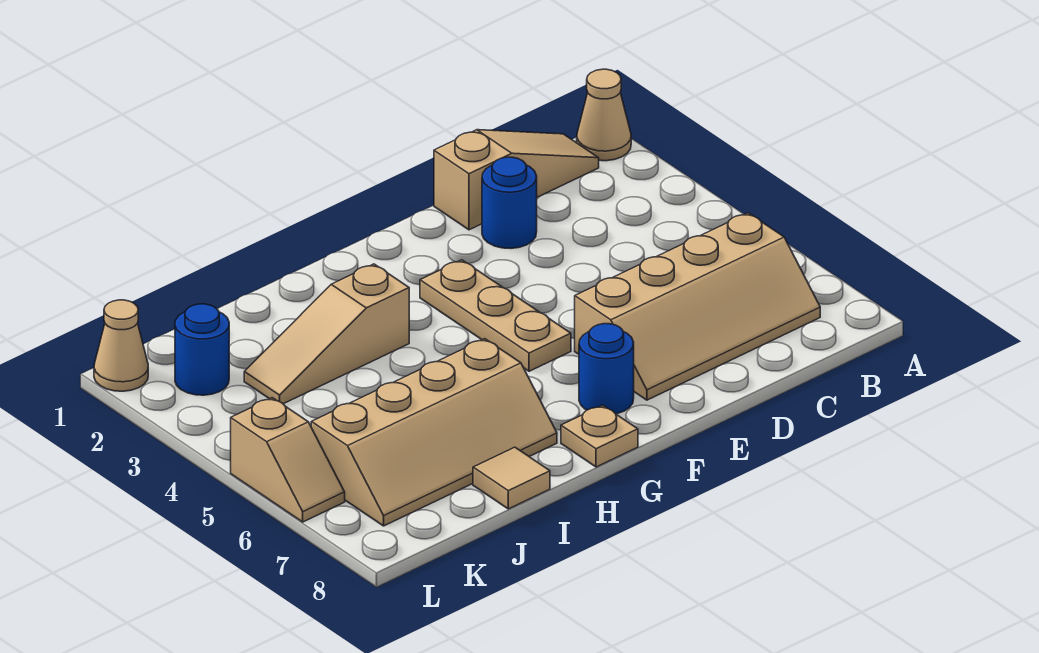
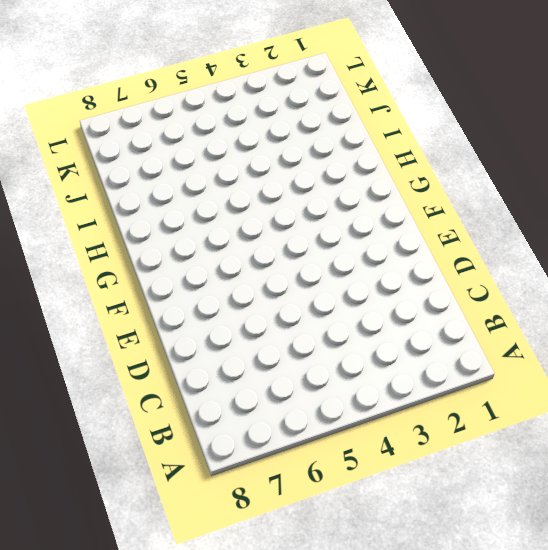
none -> tan 1x1 cone [577,69,631,161]
none -> tan 1x3 slope [434,130,599,230]
none -> tan 2x4 slope [575,213,820,400]

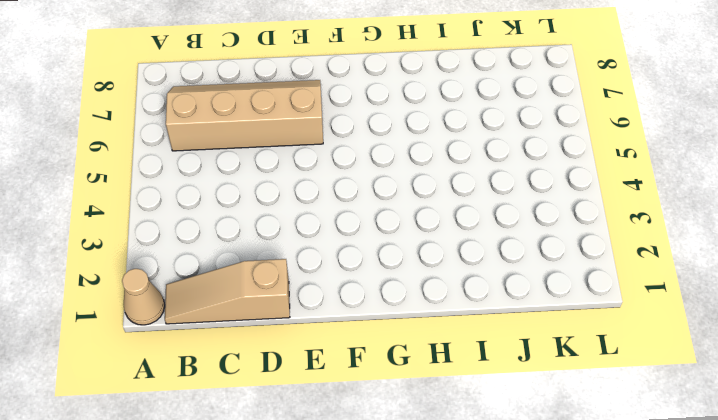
none -> blue 1x1 round brick [482,157,537,248]
none -> tan 1x3 plate [420,260,571,371]
none -> blue 1x1 round brick [579,324,634,414]

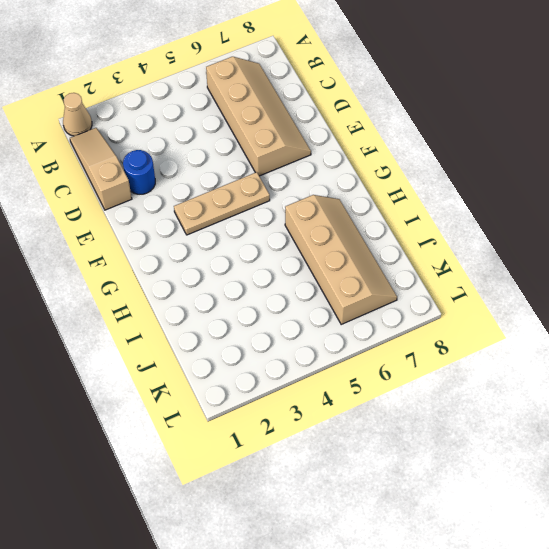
none -> blue 1x1 round brick [579,324,634,414]
none -> tan 1x1 plate [561,405,638,467]
none -> tan 1x3 slope [244,264,409,404]

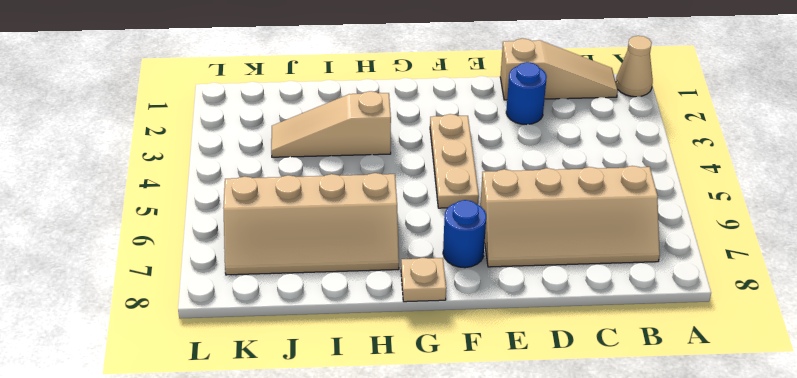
none -> tan 1x1 tile [473,447,550,509]
none -> blue 1x1 round brick [175,304,229,395]
none -> tan 1x1 cone [94,300,148,391]

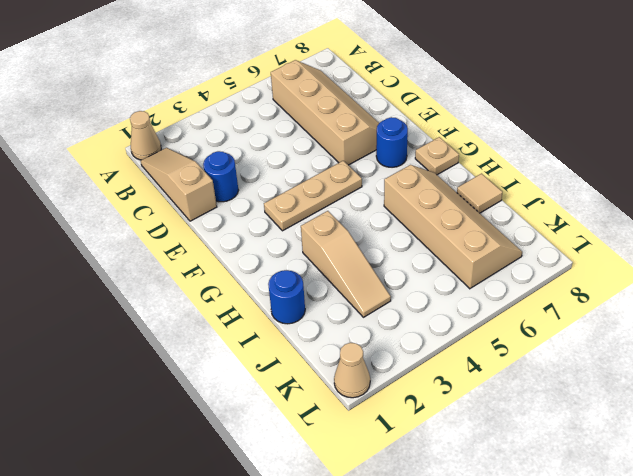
blue 1x1 round brick [268,270,305,324] -> blue 1x1 round brick moved to [175,304,229,395]
none -> tan 1x2 slope [231,398,345,522]

